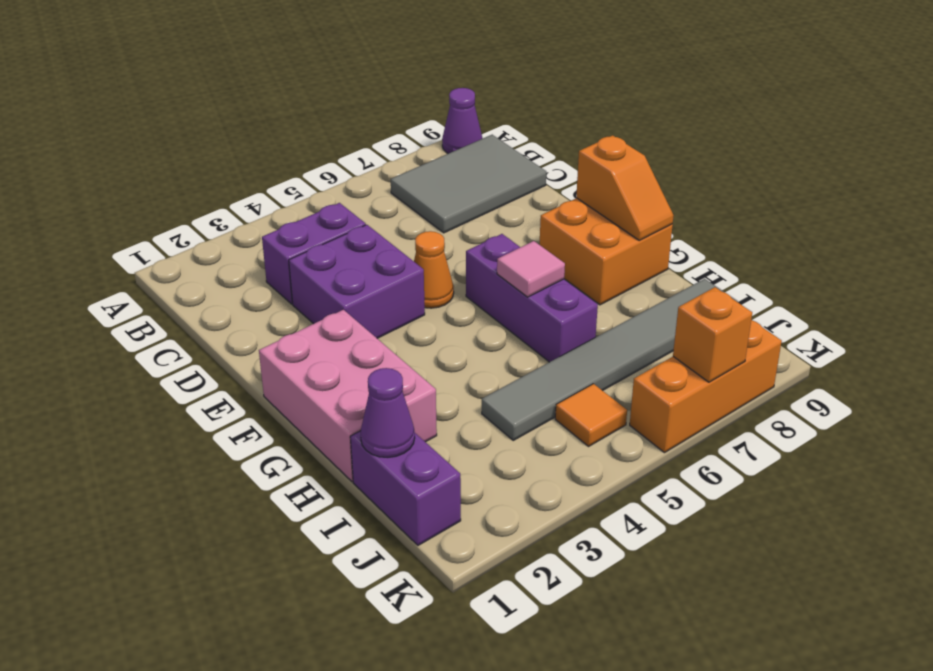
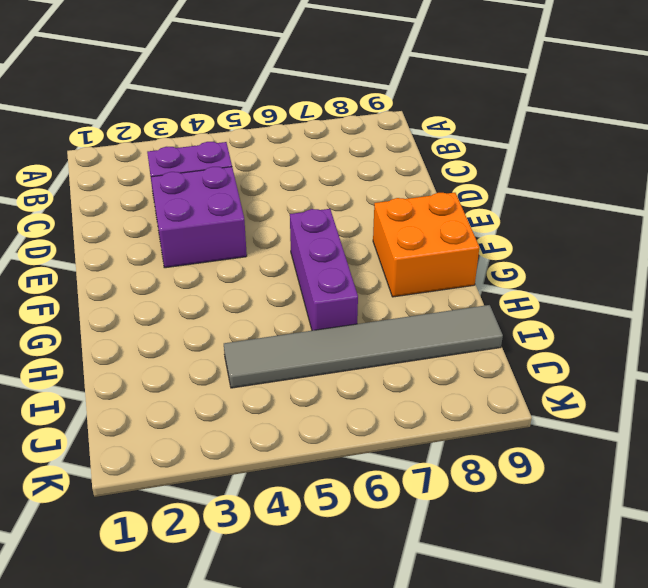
none -> purple 1x1 cone [442,88,482,154]
none -> grey 2x3 tile [391,135,546,233]
none -> orange 1x1 cone [414,231,454,308]

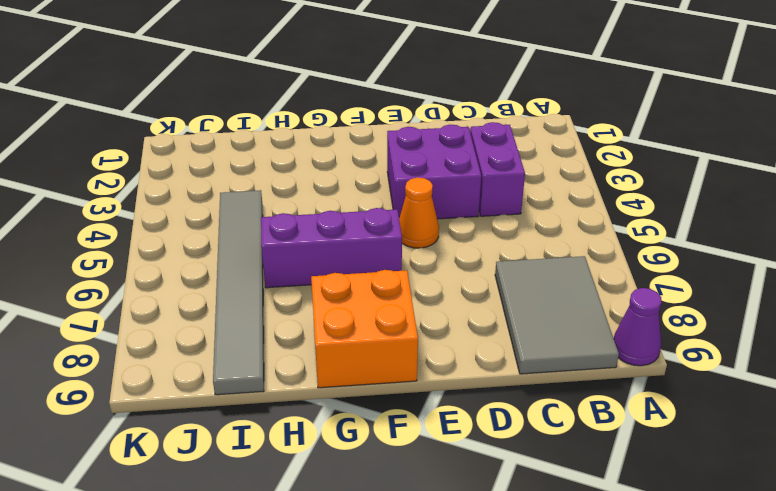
none -> pink 2x3 brick [259,310,437,482]
none -> purple 1x2 brick [350,431,461,545]
none -> orange 1x1 tile [555,384,627,446]

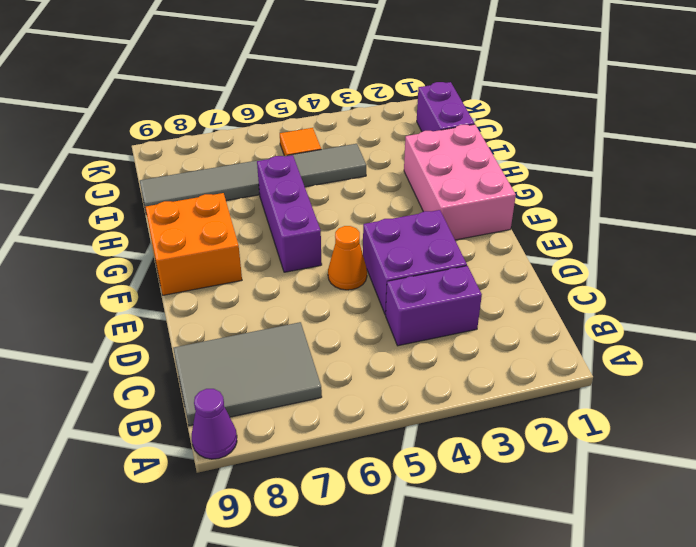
none -> orange 1x3 brick [630,320,782,453]
none -> orange 1x2 slope [576,135,674,240]
none -> pink 1x1 tile [497,241,565,297]

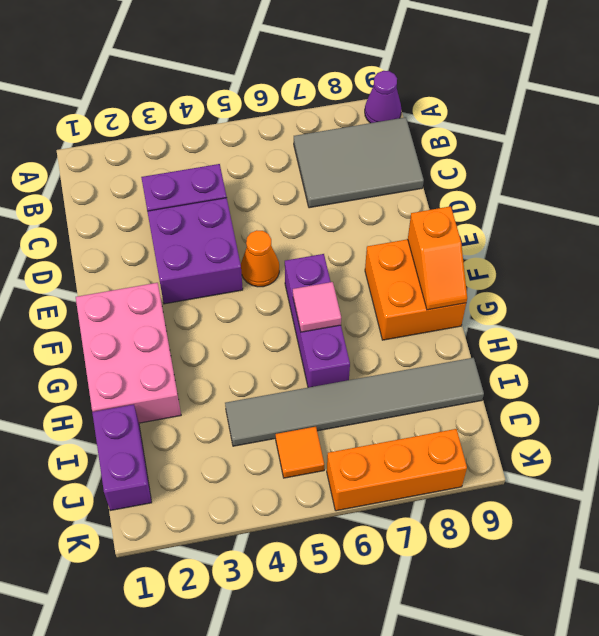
none -> purple 1x1 cone [360,368,415,457]
none -> orange 1x1 brick [673,287,752,382]

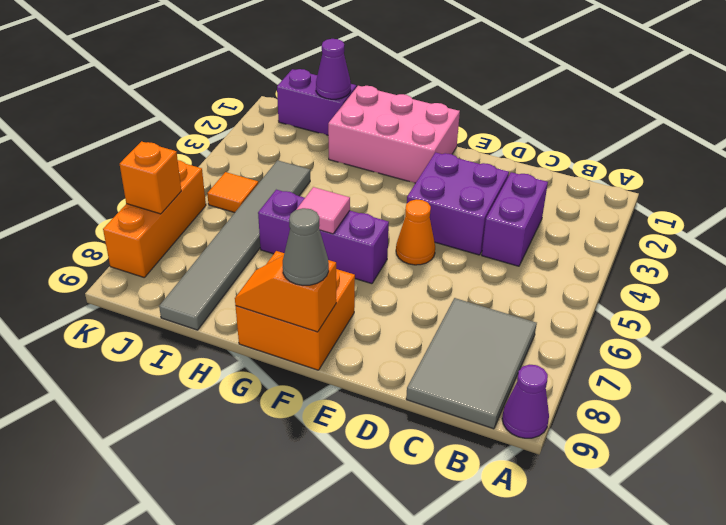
grey 1x1 cone [283,208,329,285] -> none

